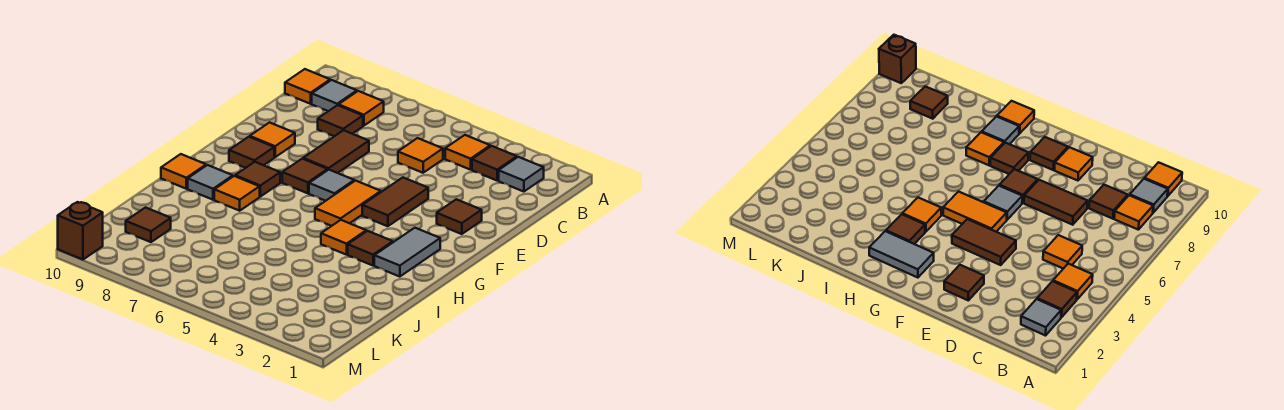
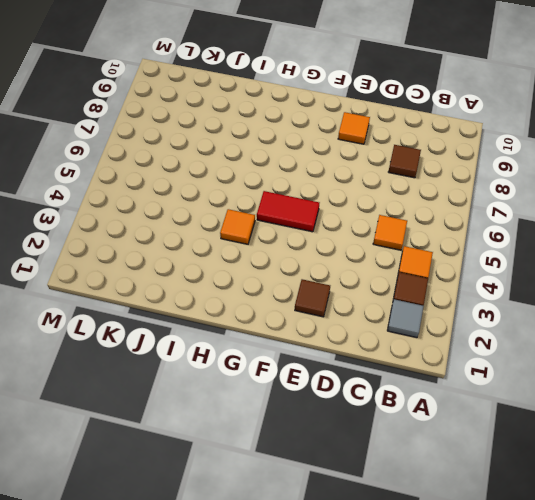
red 1x2 tile [257,191,319,232] -> orange 1x2 tile [315,181,381,226]
none -> orange 1x1 tile [339,91,384,126]
none -> grey 1x1 tile [312,80,357,111]
none -> orange 1x1 tile [285,69,330,104]

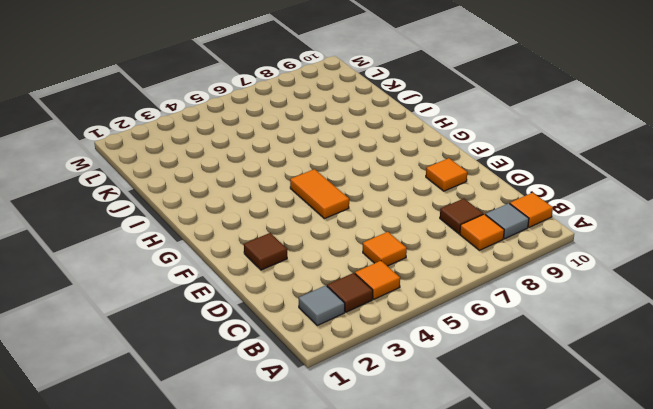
none -> brown 1x2 tile [303,130,369,173]
none -> brown 1x2 tile [362,178,428,226]
none -> grey 1x1 tile [309,170,354,201]

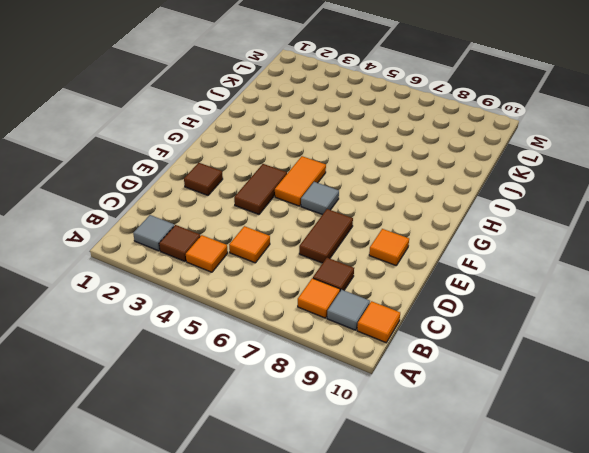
none -> brown 1x1 tile [282,159,328,193]
none -> brown 1x1 tile [229,137,274,168]
none -> grey 1x2 tile [374,228,440,277]

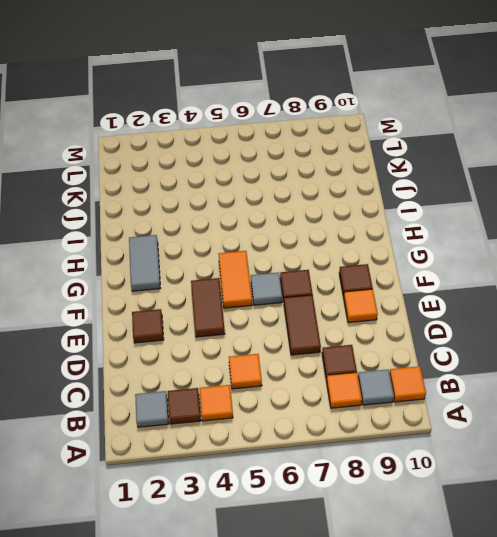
none -> brown 1x1 tile [235,162,280,197]
none -> brown 1x1 tile [348,231,393,265]
none -> orange 1x1 tile [321,220,366,255]

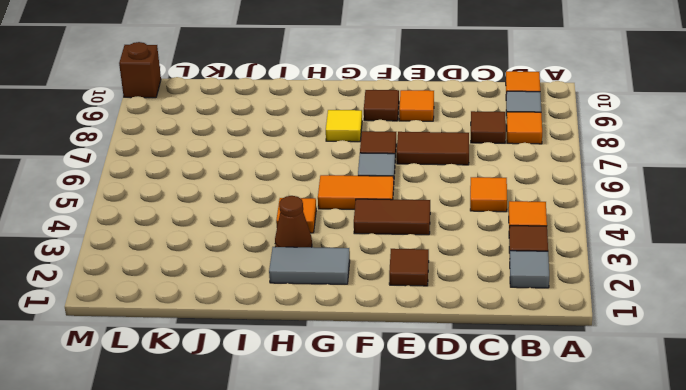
yellow 1x1 tile [326,110,362,142] -> brown 1x1 tile [235,162,280,197]
brown 1x1 cone [275,196,312,247] -> brown 1x1 tile [348,231,393,265]
none -> orange 1x1 tile [214,176,260,211]
none -> grey 1x1 tile [188,165,233,200]
none -> orange 1x1 tile [161,154,206,189]

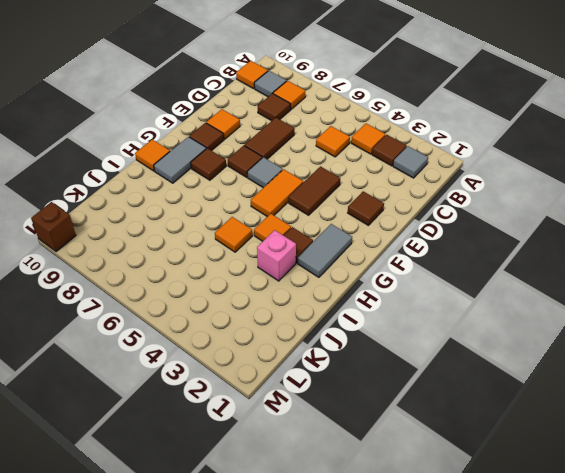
grey 1x2 tile [154,137,206,183] -> grey 1x1 tile [188,165,233,200]
pink 1x1 brick [257,230,296,281] -> none
orange 1x1 tile [215,217,252,252] -> orange 1x1 tile moved to [214,176,260,211]
none -> brown 1x1 tile [126,208,171,242]

